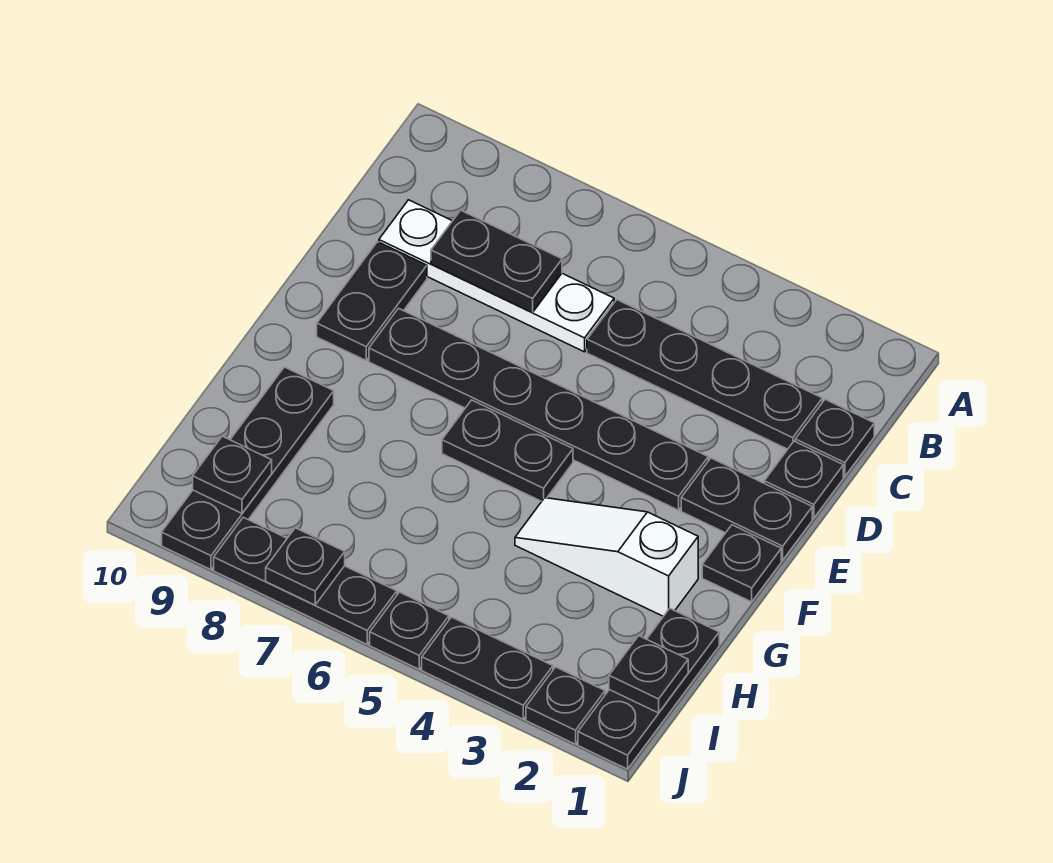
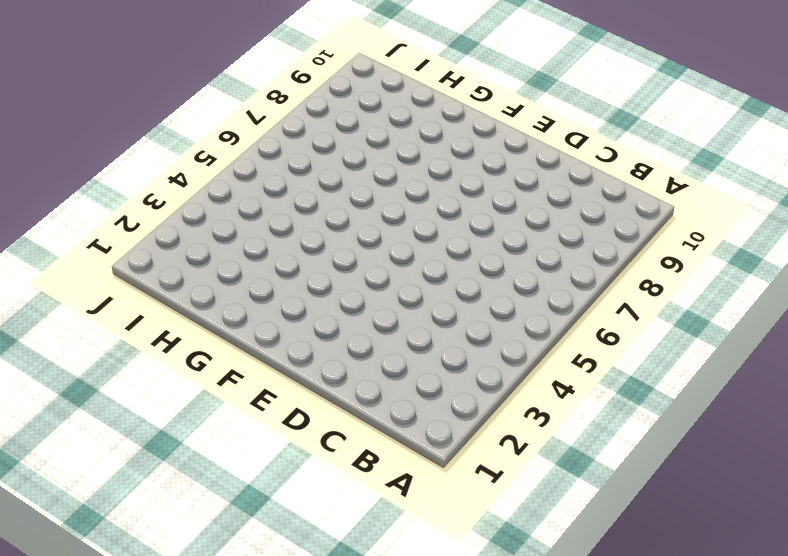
none -> black 1x1 plate [795,399,874,477]
none -> black 1x4 plate [587,300,822,449]
none -> white 1x4 plate [379,200,614,352]

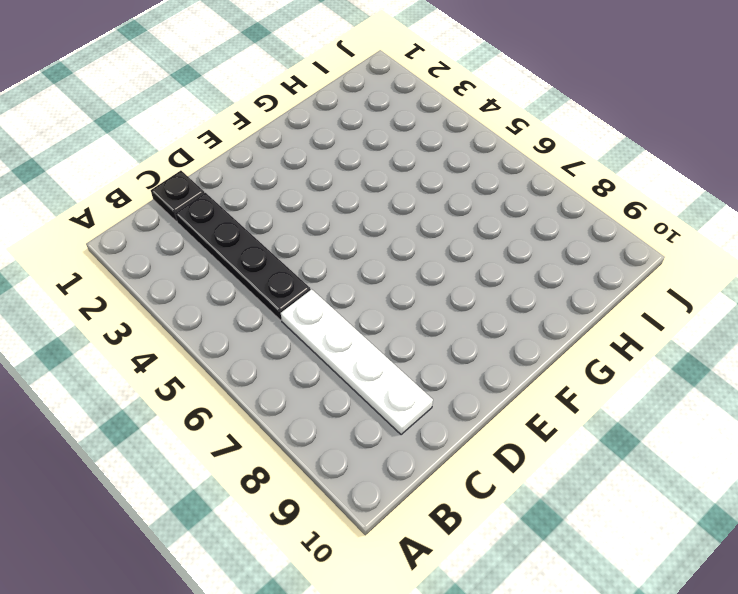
none -> black 1x1 plate [764,441,843,518]
none -> black 1x2 plate [317,242,427,360]
none -> black 1x2 plate [681,458,812,560]

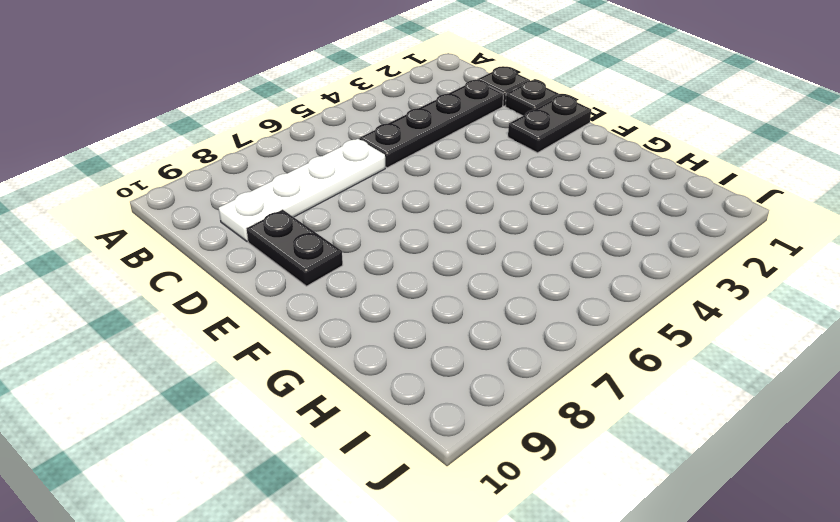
none -> black 1x6 plate [369,308,708,510]
none -> black 1x1 plate [702,525,781,602]
none -> black 1x2 plate [442,400,573,501]

